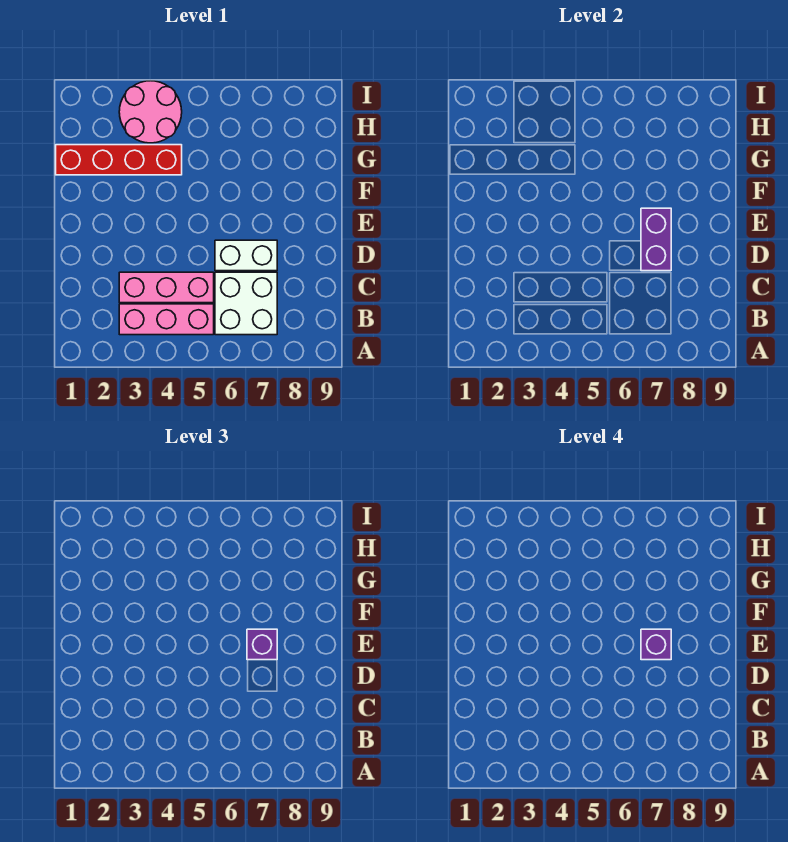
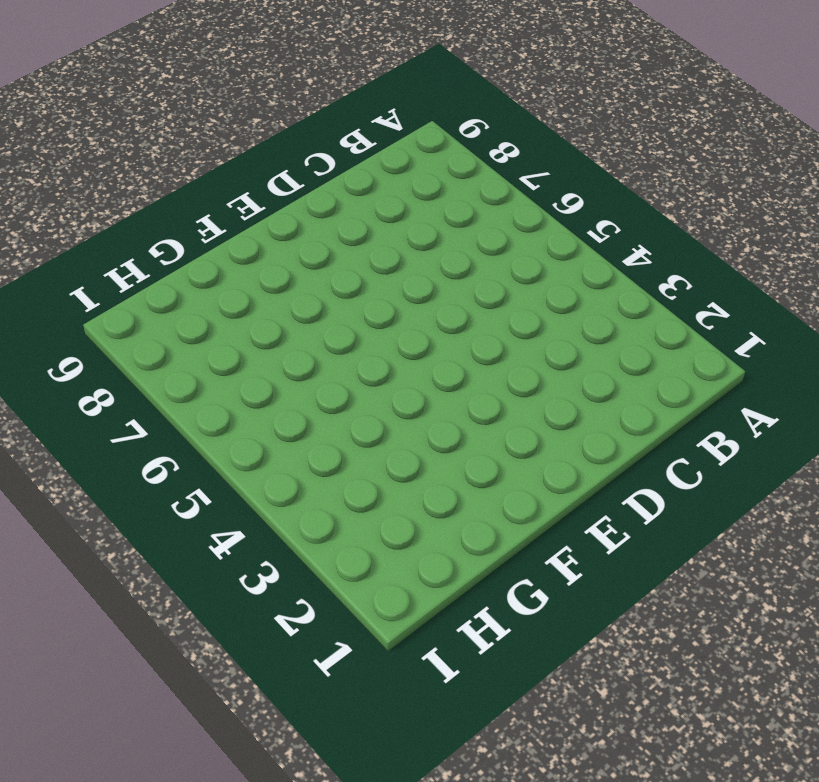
none -> pink 1x3 brick [119,304,214,335]
none -> white 2x2 brick [215,272,277,335]

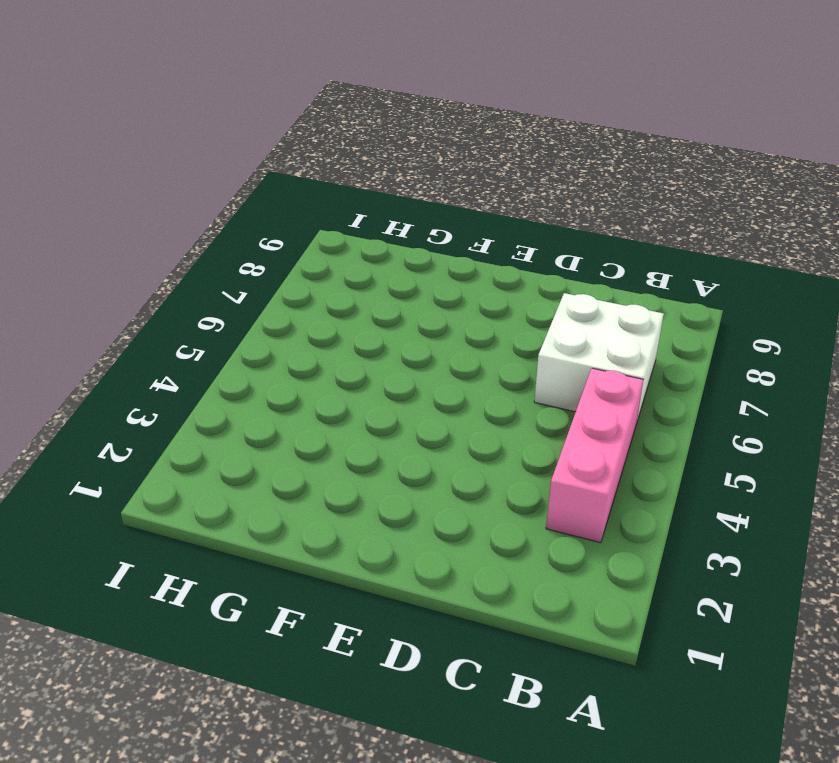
none -> pink 1x3 brick [119,272,214,303]
none -> white 1x2 brick [215,240,277,271]

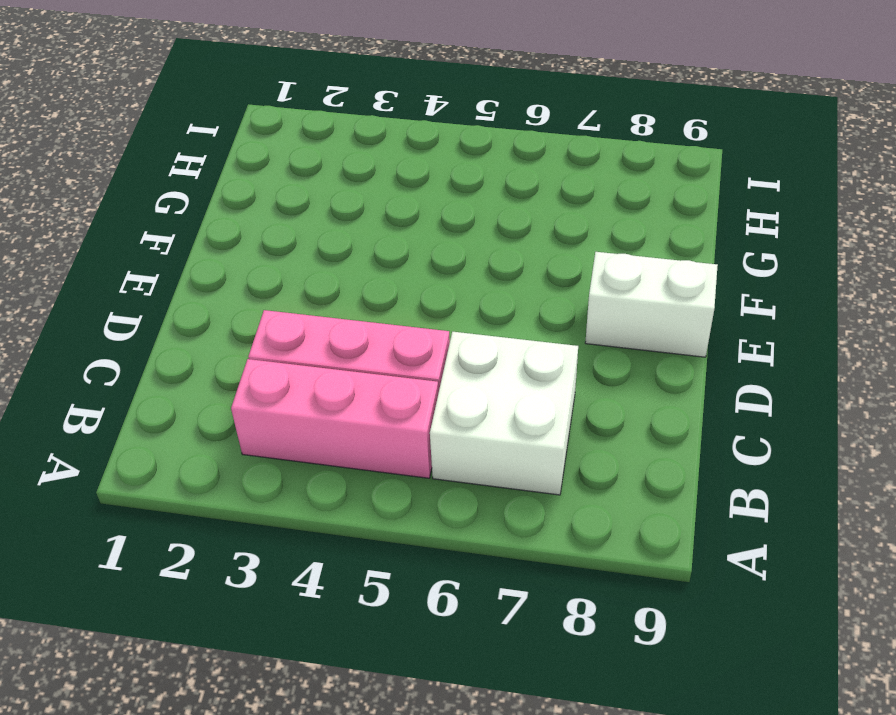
white 1x2 brick [585,252,718,357] -> white 1x2 brick moved to [215,240,277,271]
none -> red 1x4 brick [56,145,182,175]
none -> pink 2x2 round brick [119,81,182,143]

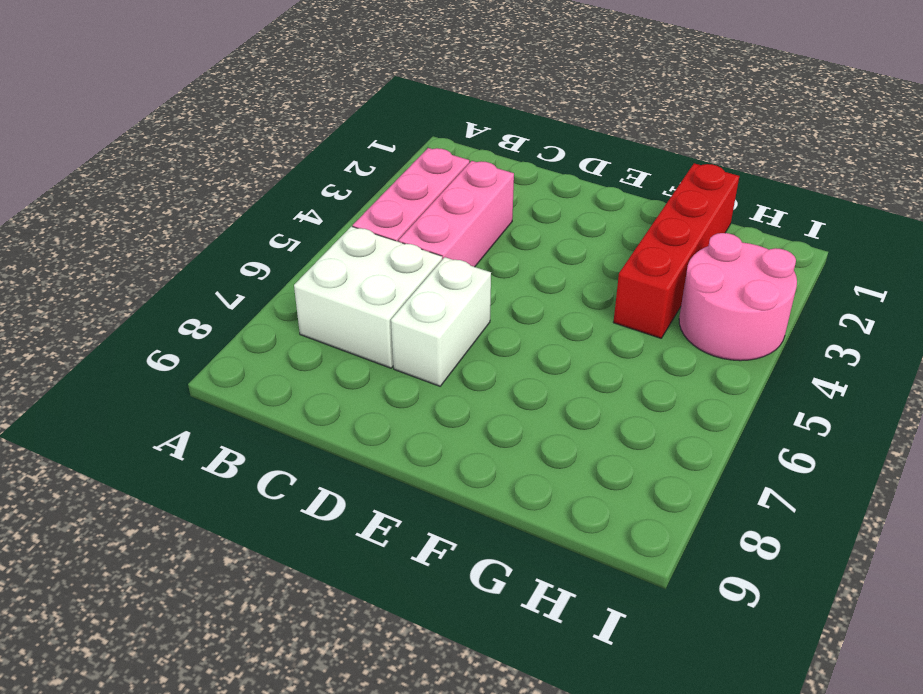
none -> purple 1x2 brick [641,208,671,271]
none -> purple 1x1 brick [247,629,277,660]

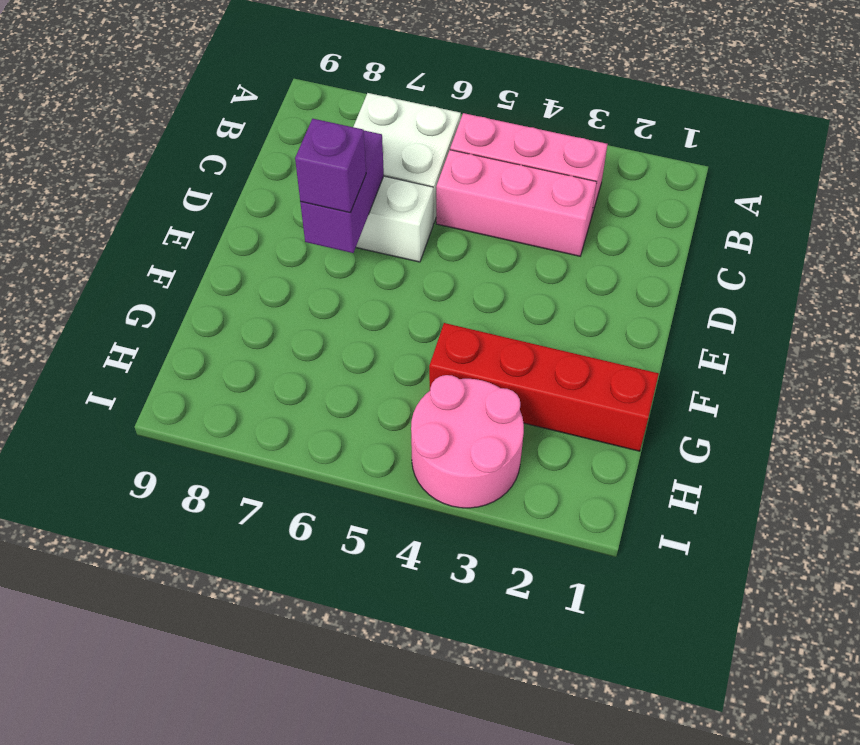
none -> purple 1x1 brick [641,629,671,660]

